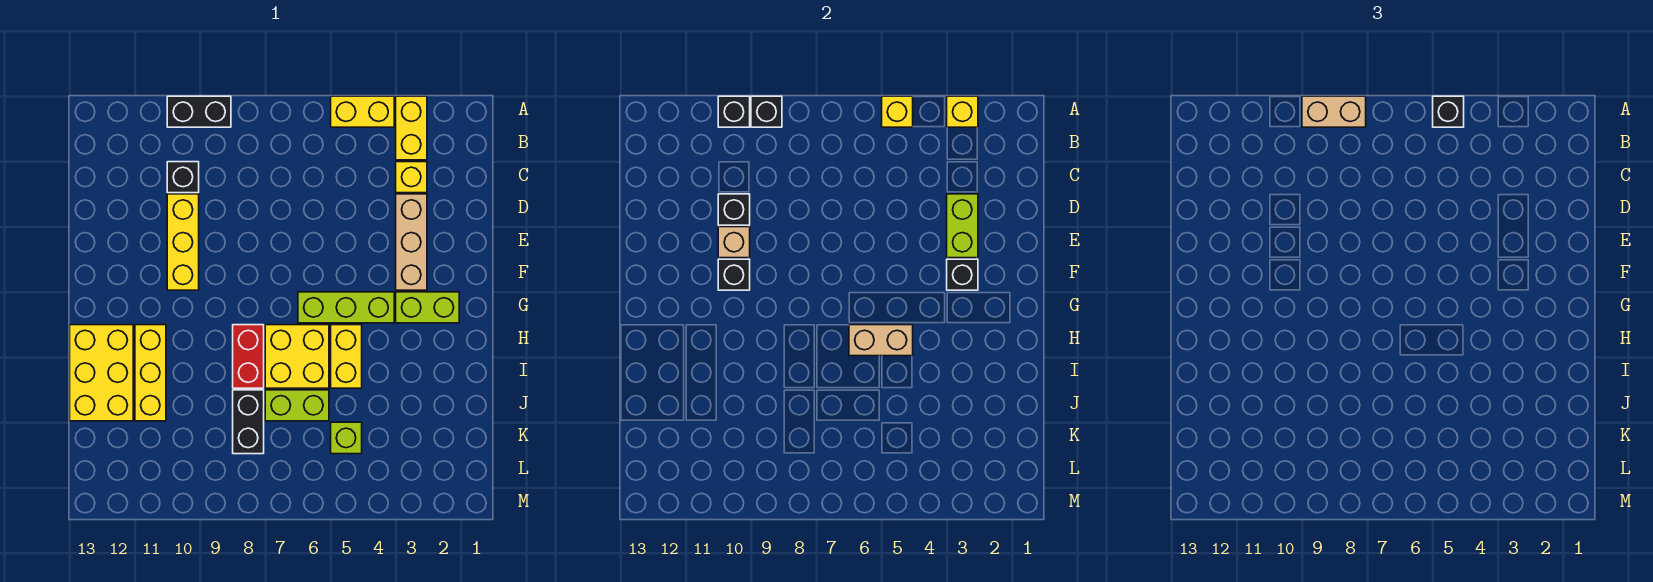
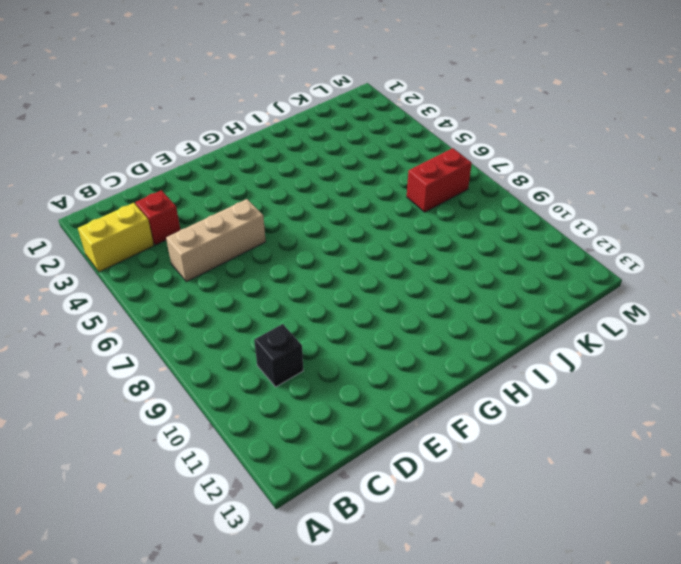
red 1x1 brick [135,190,180,245] -> yellow 1x1 brick [396,162,427,193]
tan 1x3 brick [166,199,266,282] -> tan 1x3 brick moved to [396,194,427,290]
red 1x2 brick [407,148,472,212] -> red 1x2 brick moved to [233,325,264,388]
none -> yellow 1x2 brick [331,96,394,127]
none -> black 1x2 brick [167,96,231,127]
none -> yellow 1x3 brick [167,194,199,290]

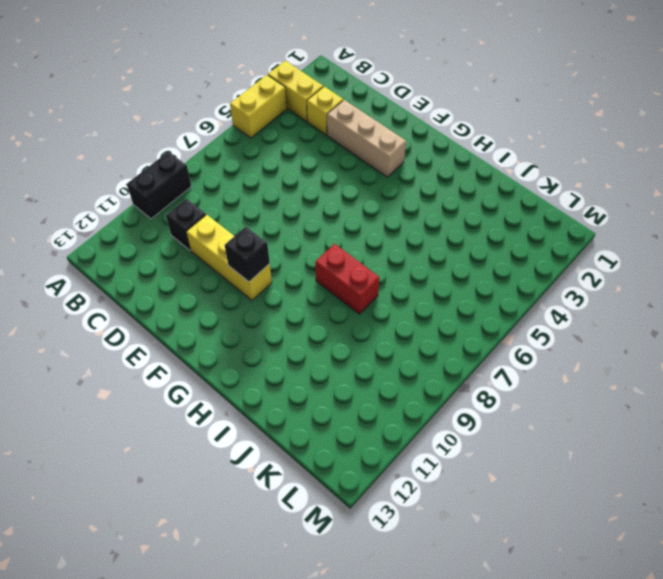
none -> lime 1x2 brick [396,292,459,323]
none -> lime 1x3 brick [298,292,394,323]
none -> yellow 1x2 brick [331,325,362,388]

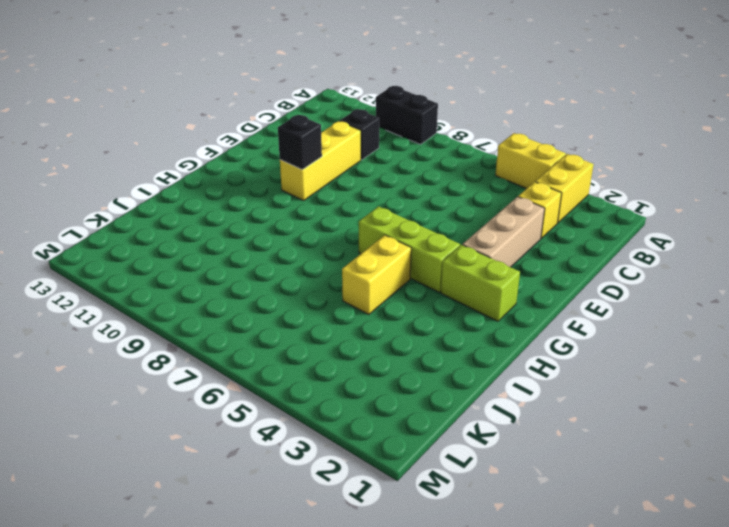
none -> yellow 2x2 brick [265,325,329,388]
none -> red 1x2 brick [233,325,264,388]
none -> yellow 1x3 brick [135,325,166,421]

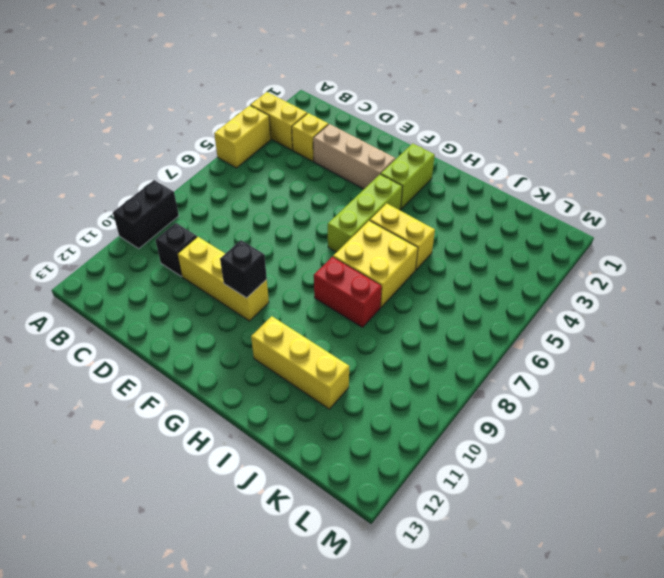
none -> yellow 2x3 brick [70,325,133,421]
none -> lime 1x2 brick [265,390,329,421]
none -> black 1x2 brick [233,390,264,454]

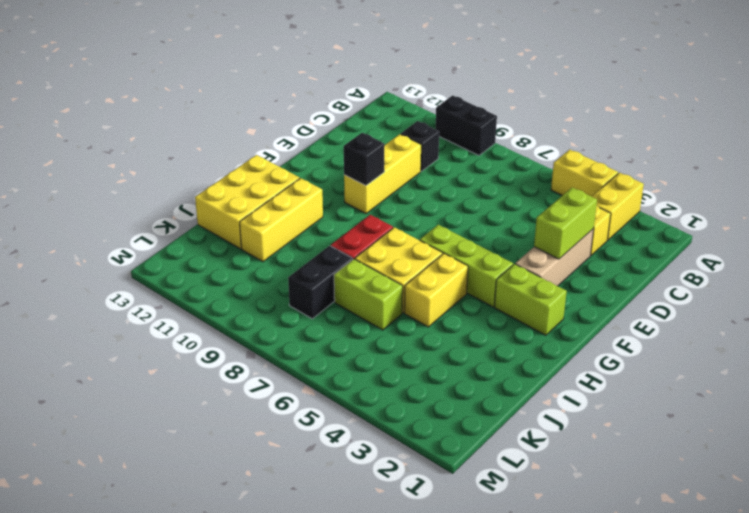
none -> lime 1x1 brick [331,422,362,454]
none -> yellow 1x1 brick [947,96,978,127]
none -> yellow 1x1 brick [882,96,913,127]

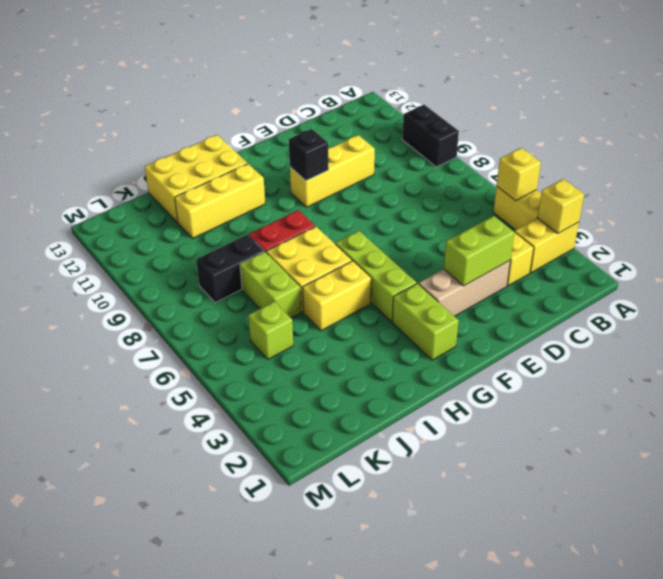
none -> black 1x1 brick [167,162,199,193]
none -> black 1x1 brick [751,96,782,127]
none -> black 1x1 brick [718,96,750,127]

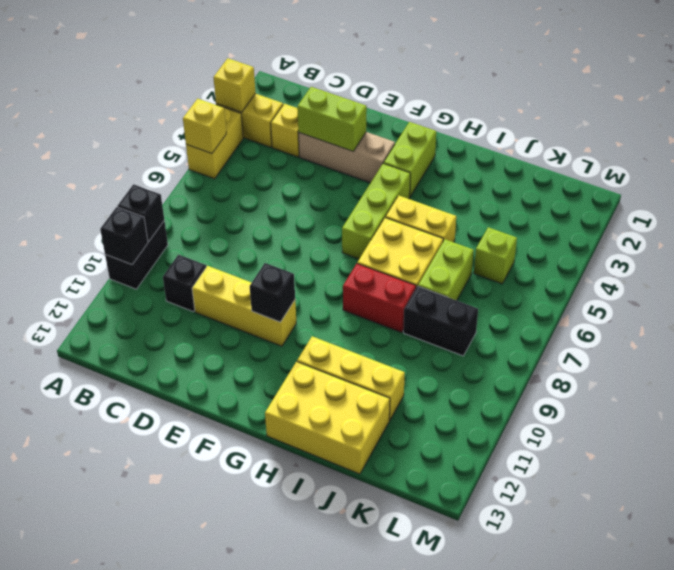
none -> black 1x1 brick [718,194,750,225]
none -> tan 1x1 brick [718,227,750,258]
none -> black 1x1 brick [947,259,978,290]

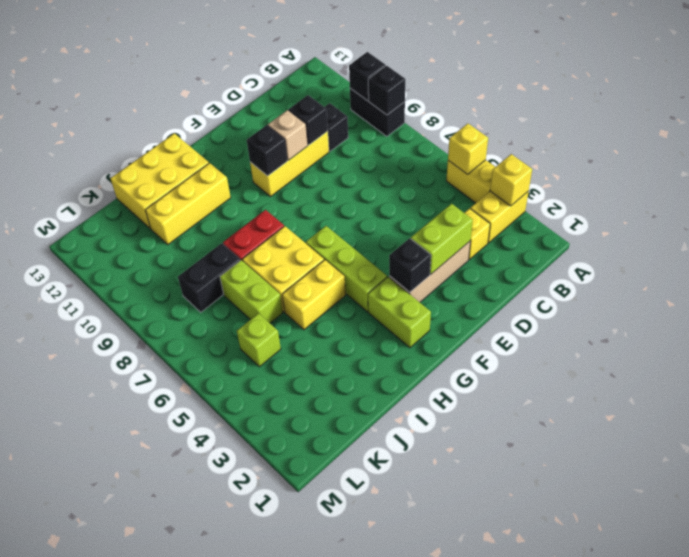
none -> tan 1x2 brick [849,325,913,356]
none -> black 1x1 brick [1433,96,1464,127]
none -> tan 1x2 brick [1302,96,1366,127]

